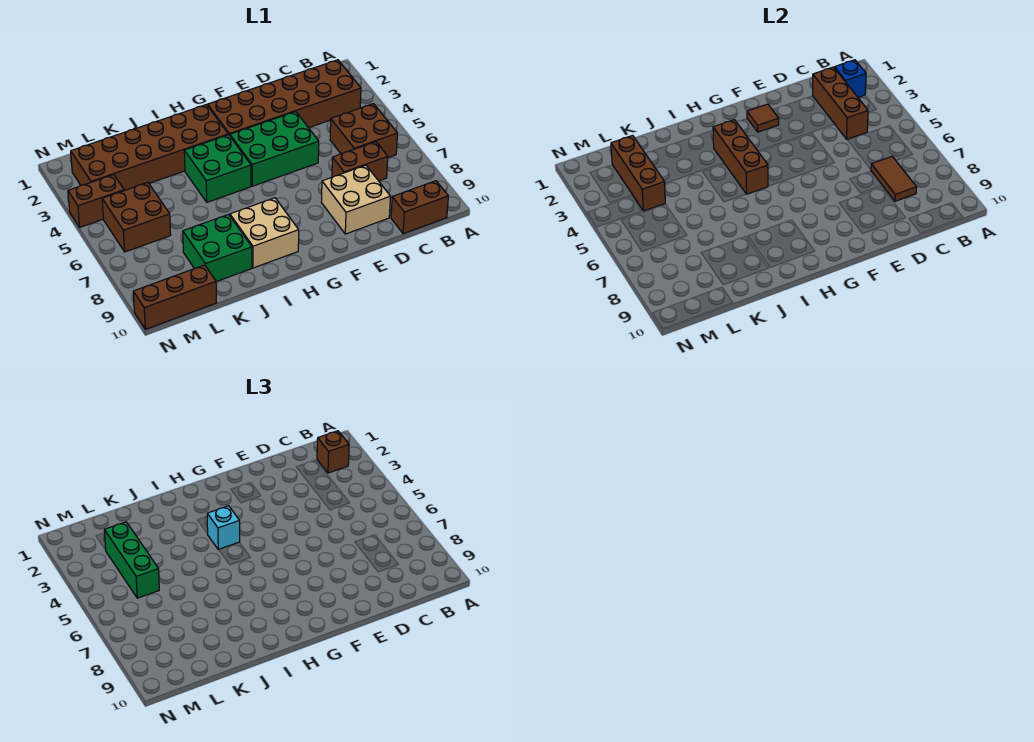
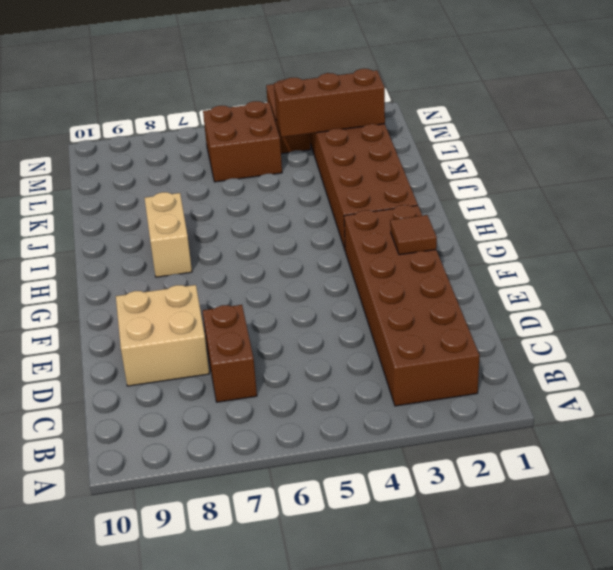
tan 1x2 brick [145,192,192,277] -> tan 2x2 brick [230,198,299,268]
none -> brown 2x2 brick [330,104,397,158]
none -> brown 1x2 brick [391,181,448,234]
none -> green 2x3 brick [230,112,319,186]

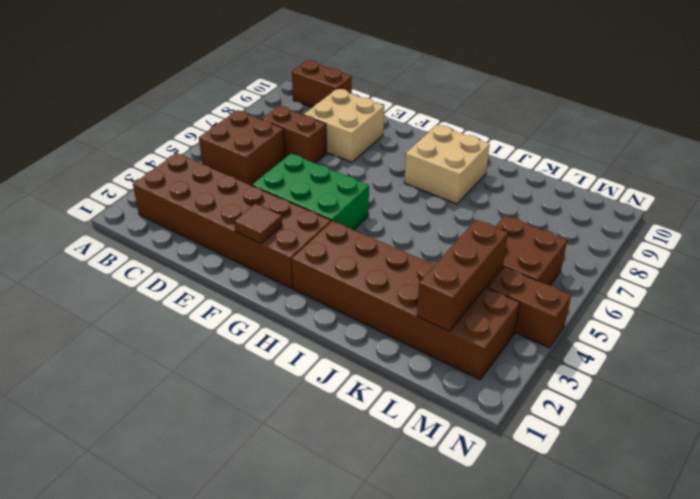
none -> green 2x2 brick [184,135,251,202]
none -> green 2x2 brick [183,214,252,282]
none -> brown 1x3 brick [133,265,216,329]

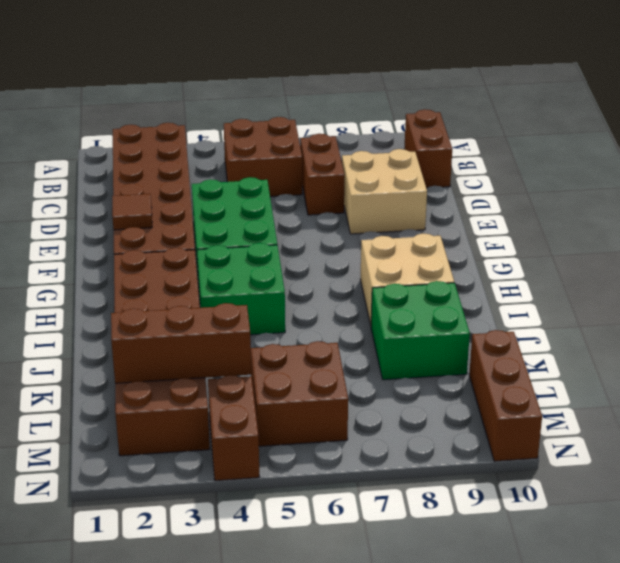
none -> blue 1x1 brick [835,60,866,97]
none -> brown 1x3 brick [813,67,868,139]
none -> brown 1x2 tile [871,157,916,201]

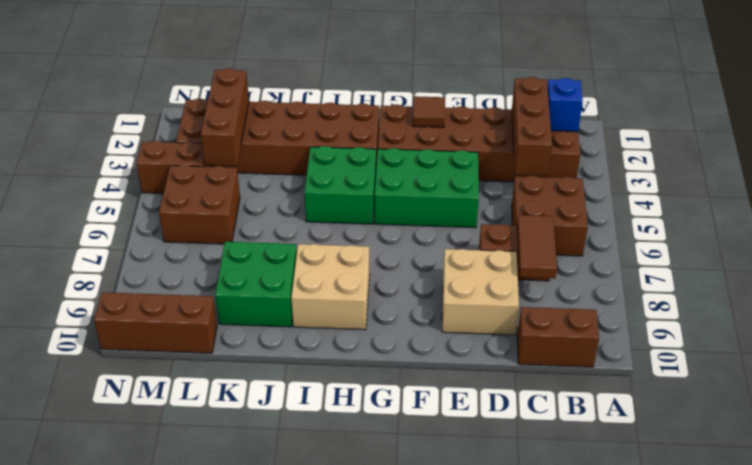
none -> brown 1x3 brick [713,120,768,194]
none -> brown 1x1 brick [317,431,349,473]
none -> cyan 1x1 brick [207,506,240,550]

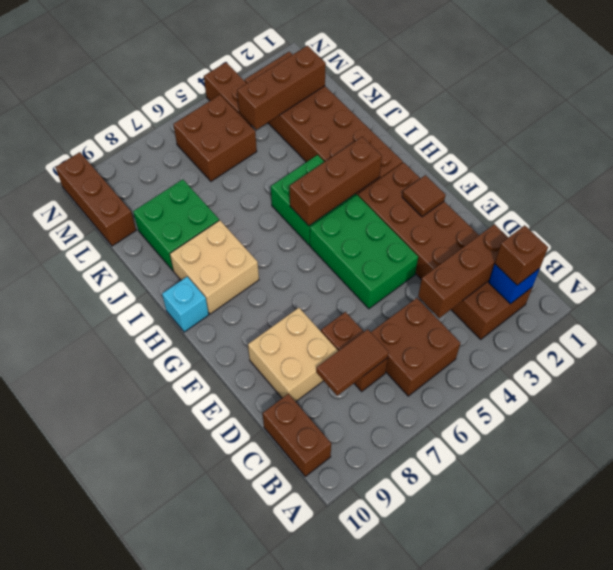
cyan 1x1 brick [162,277,209,332] -> cyan 1x1 brick moved to [207,506,240,550]
none -> green 1x3 brick [104,522,159,598]

